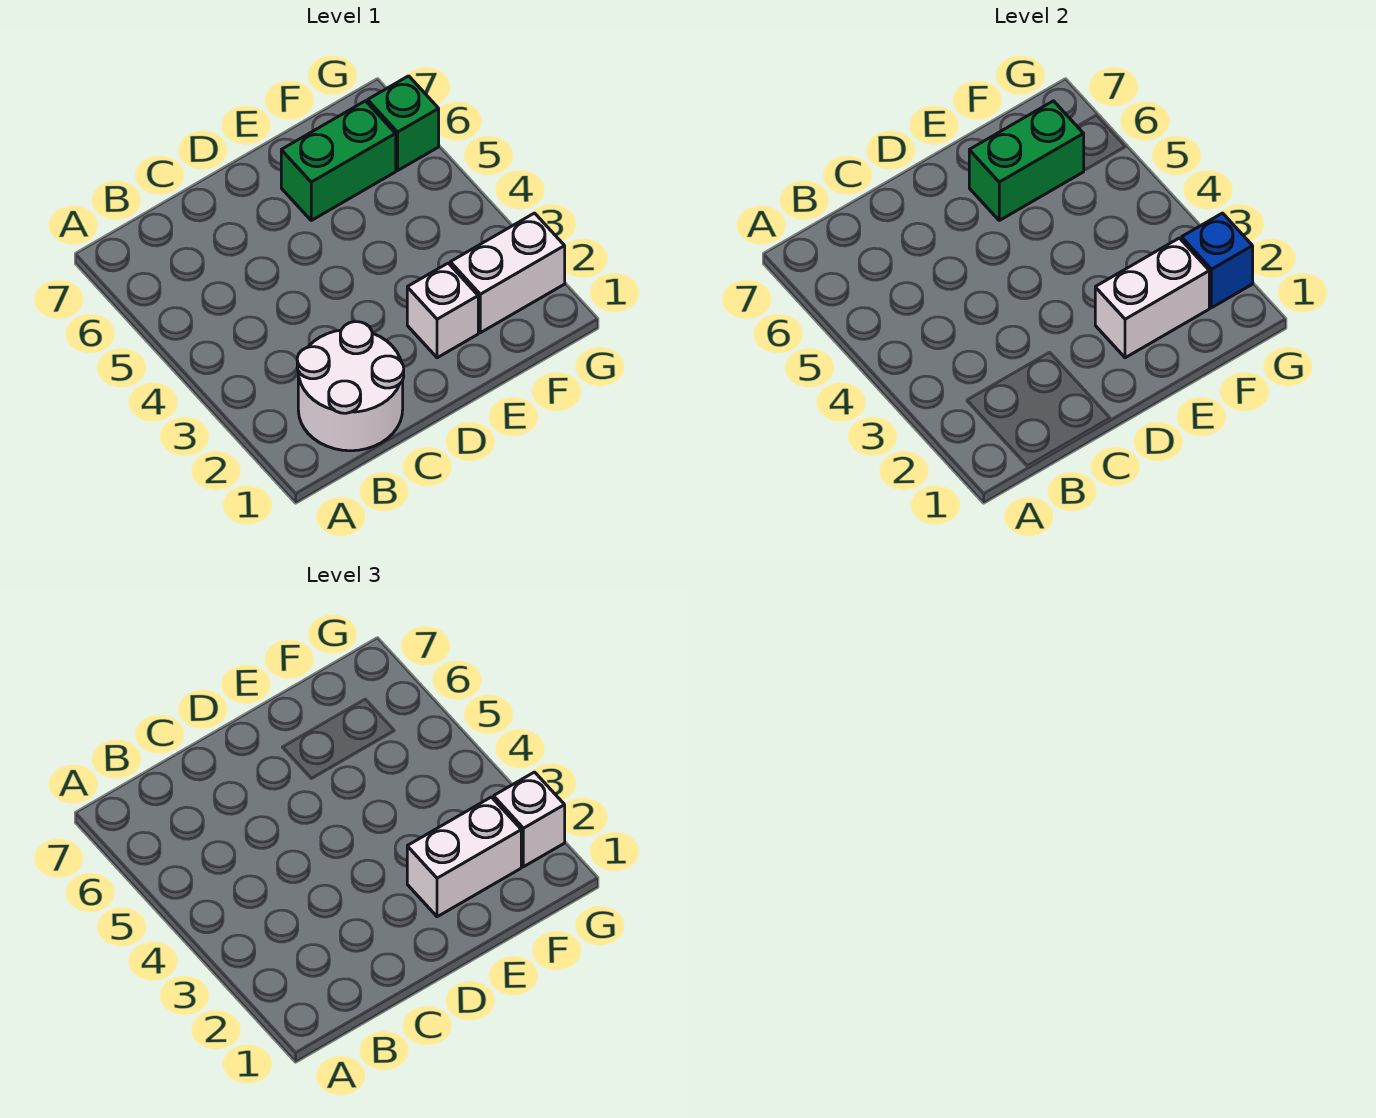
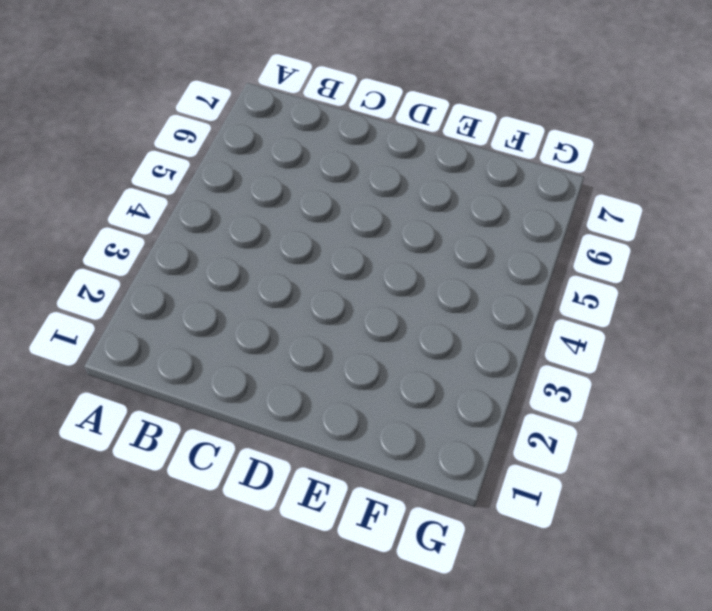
none -> white 2x2 round brick [297,322,404,451]
none -> white 1x1 brick [407,263,478,358]

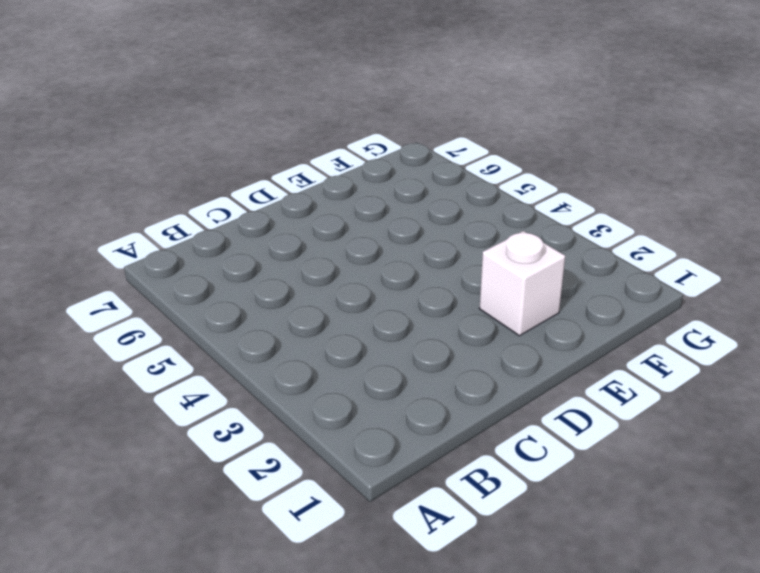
none -> white 2x2 round brick [297,322,404,451]
none -> green 1x2 brick [281,101,396,220]

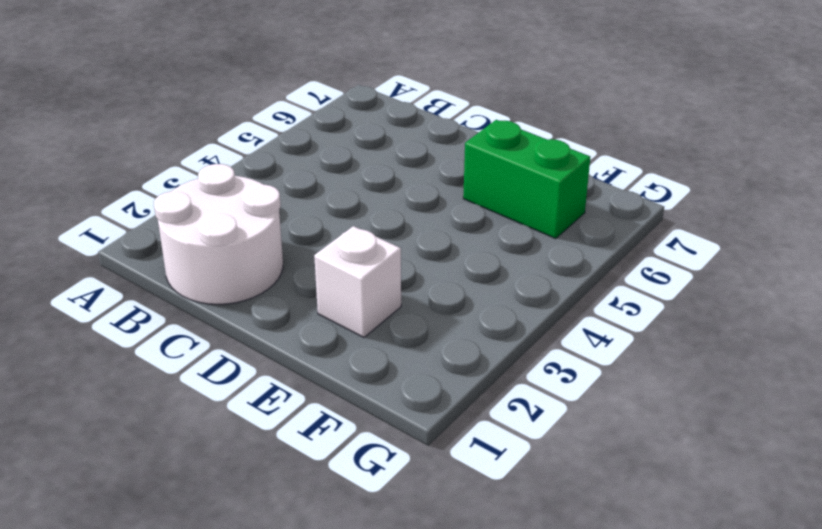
none -> white 1x2 brick [450,213,565,333]
none -> green 1x1 brick [368,76,439,170]

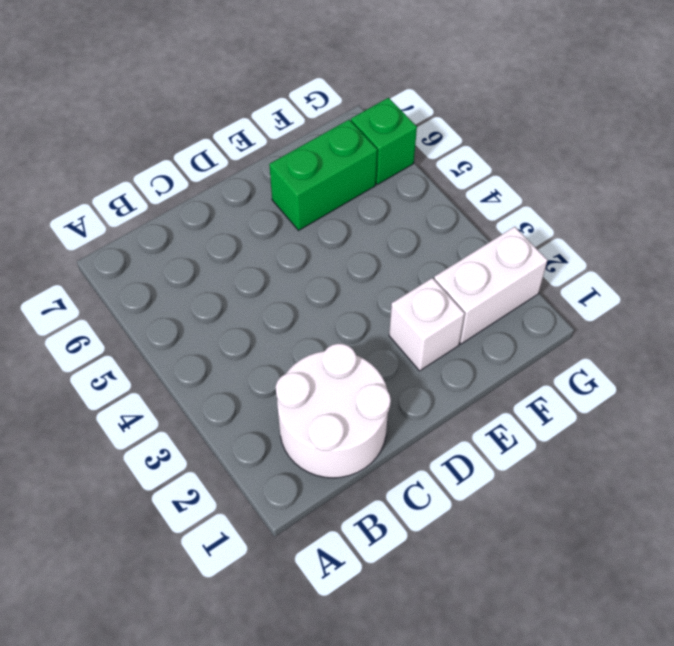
none -> white 1x2 brick [1095,238,1209,358]
none -> green 1x2 brick [969,101,1084,220]

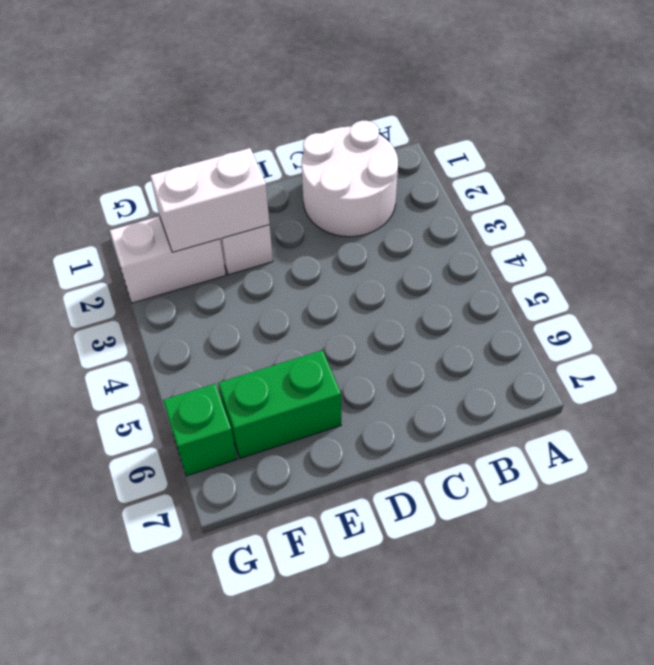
none -> green 1x2 brick [969,101,1084,220]
none -> blue 1x1 brick [1182,213,1253,308]

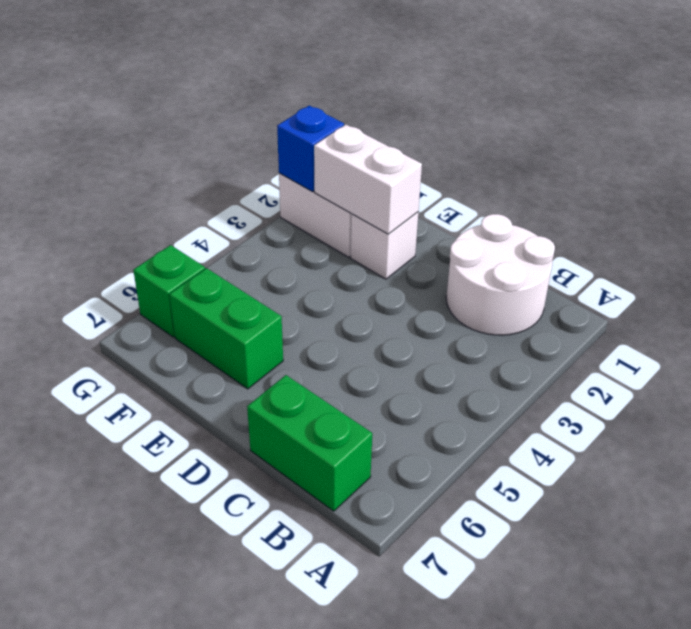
green 1x2 brick [247,375,372,511] -> green 1x2 brick moved to [969,101,1084,220]
none -> white 1x2 brick [407,797,521,917]
none -> white 1x1 brick [494,772,565,867]

